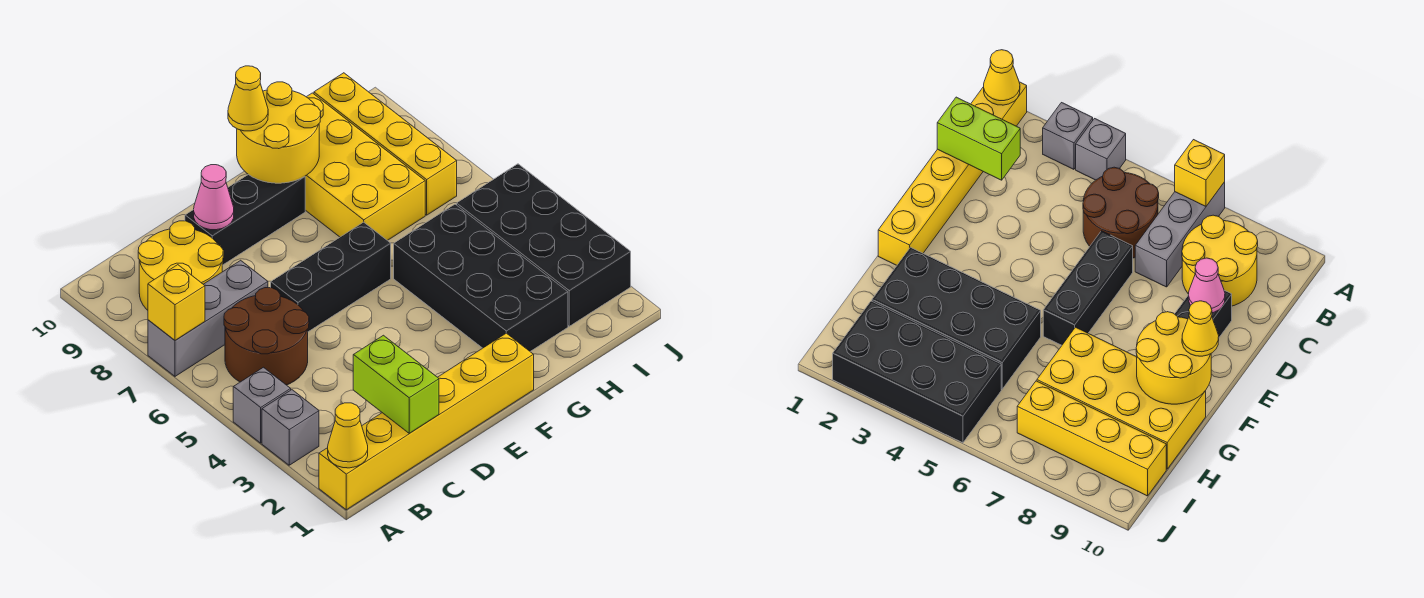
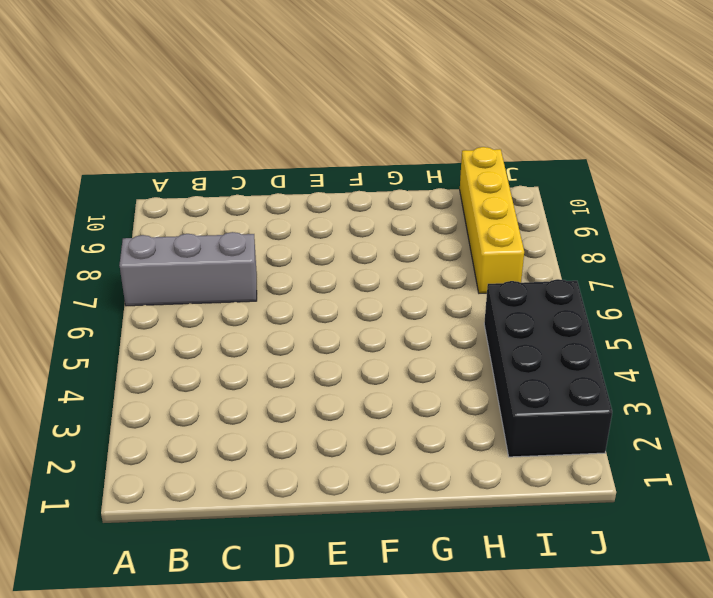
none -> yellow 1x6 brick [319,333,534,510]
none -> grey 1x1 brick [262,390,319,465]
none -> grey 1x1 brick [233,367,291,443]

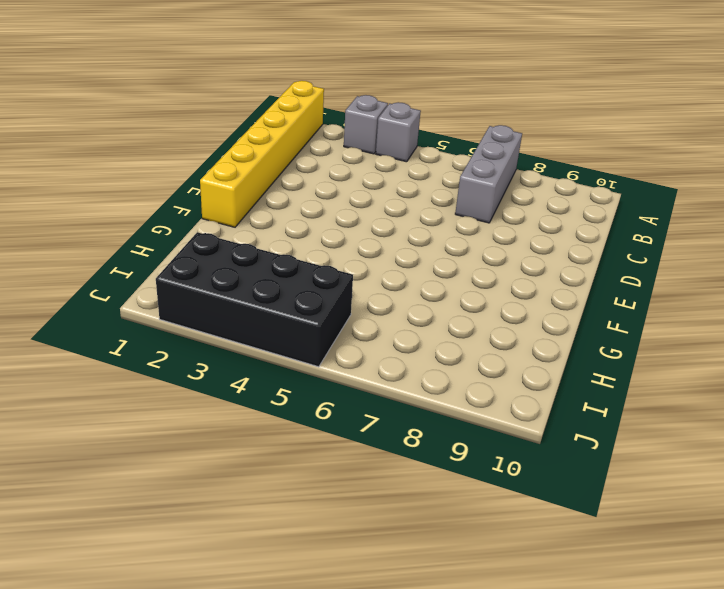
none -> brown 2x2 round brick [224,288,309,385]
none -> yellow 2x2 round brick [138,221,223,310]
none -> black 1x3 brick [271,222,391,332]

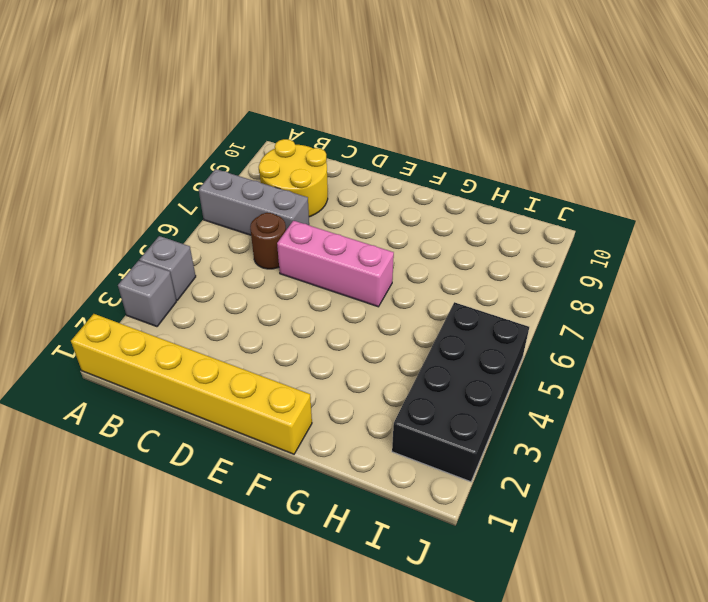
brown 1x1 round brick [250,213,286,269] -> brown 2x2 round brick [224,288,309,385]
pink 1x3 brick [277,221,394,307] -> black 1x3 brick [271,222,391,332]
none -> black 1x3 brick [185,174,305,265]
none -> black 2x4 brick [394,204,568,351]
none -> yellow 2x4 brick [305,93,425,241]

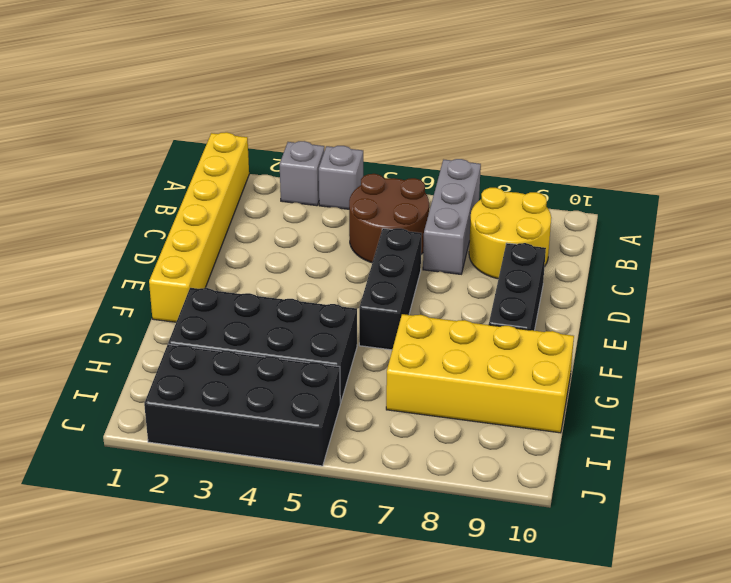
none -> yellow 1x4 brick [314,73,457,215]
none -> yellow 1x1 cone [328,403,368,468]
none -> yellow 1x1 brick [148,265,205,340]

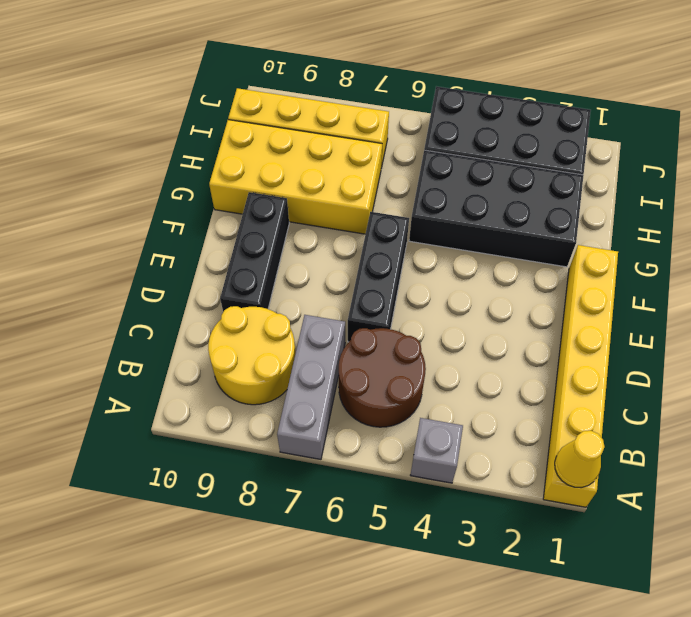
none -> grey 1x1 brick [262,390,319,465]
none -> yellow 1x1 brick [148,265,205,340]
none -> lime 1x2 brick [353,335,439,433]

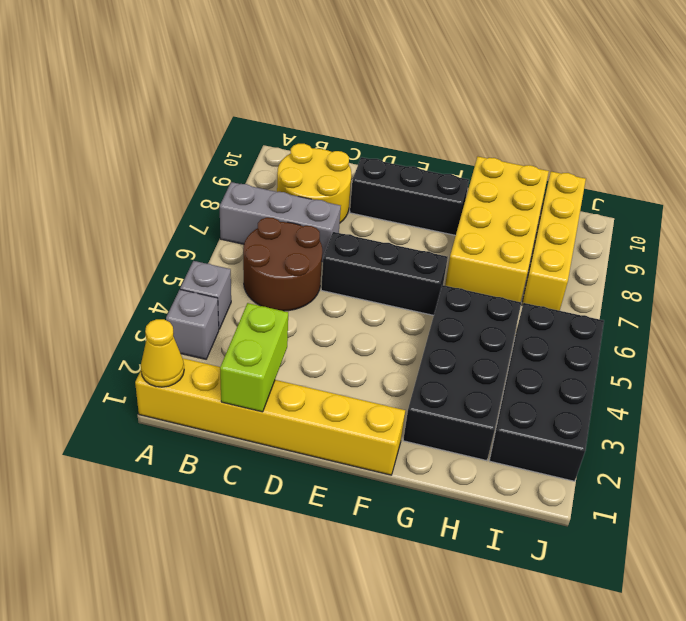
none -> yellow 1x1 brick [148,265,205,340]
none -> pink 1x1 cone [194,165,234,230]
none -> yellow 2x2 round brick [237,82,321,183]

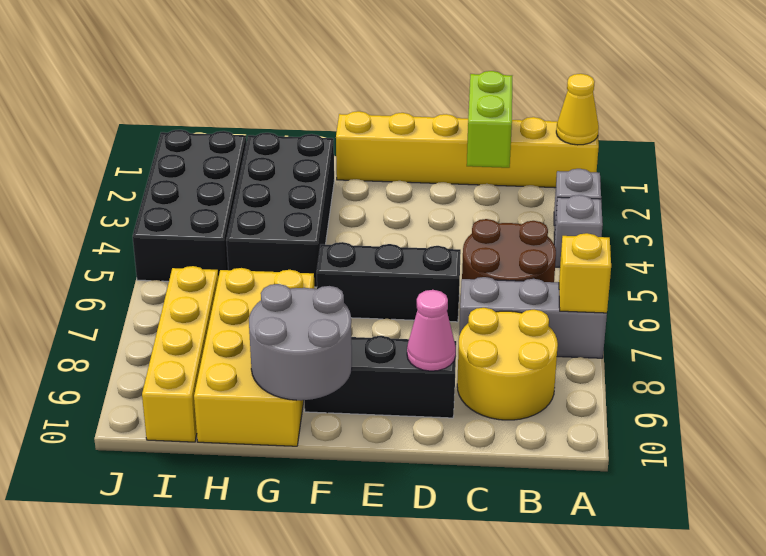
grey 2x2 round brick [249,284,352,400] -> yellow 2x2 round brick [237,82,321,183]
none -> yellow 1x1 cone [228,66,268,131]

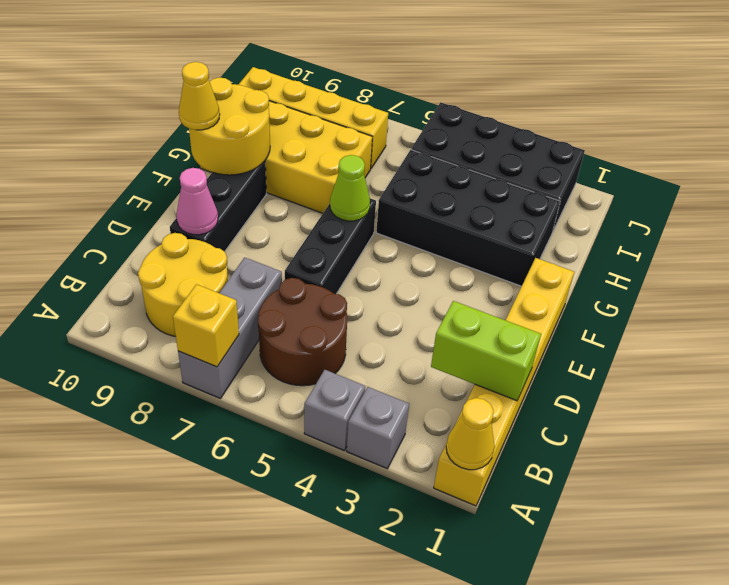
lime 1x1 cone [330,155,370,221] -> none

